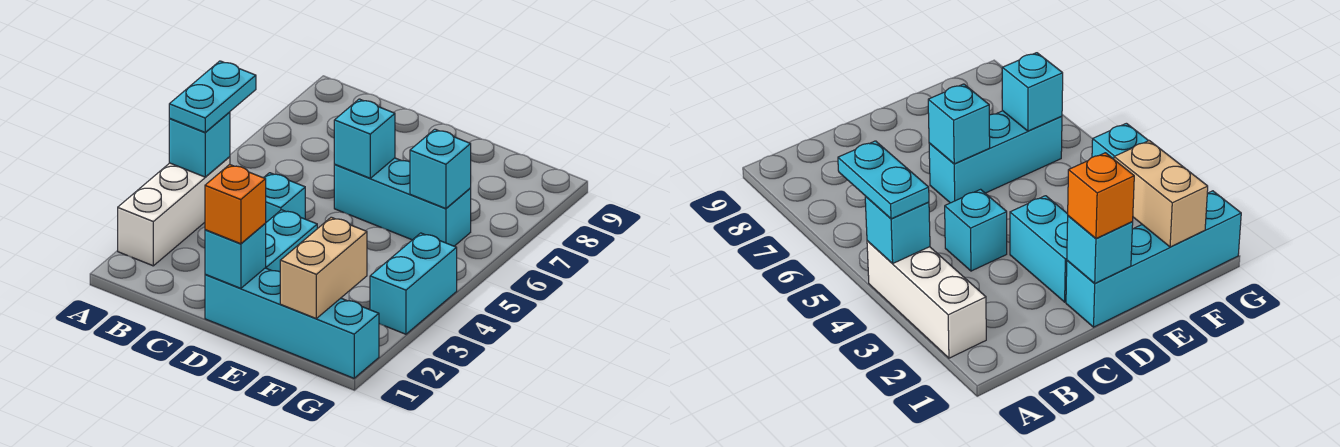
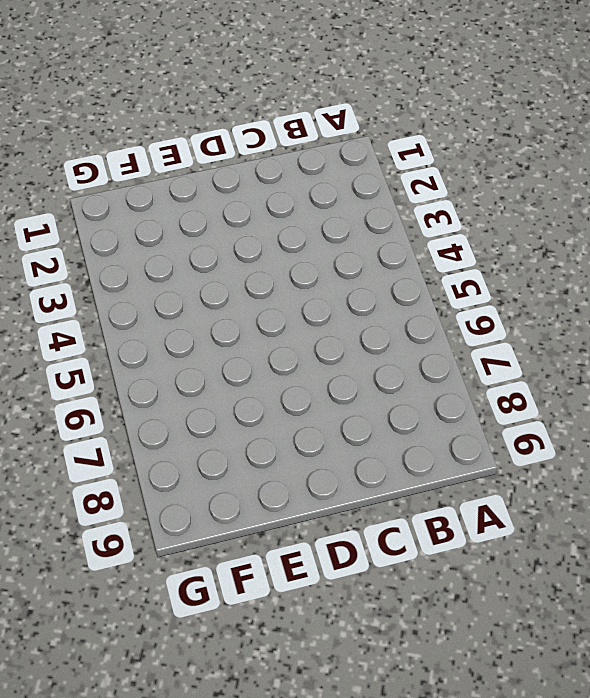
none -> white 1x3 brick [118,157,230,266]
none -> cyan 1x1 brick [264,173,305,222]
none -> cyan 1x4 brick [205,268,379,378]

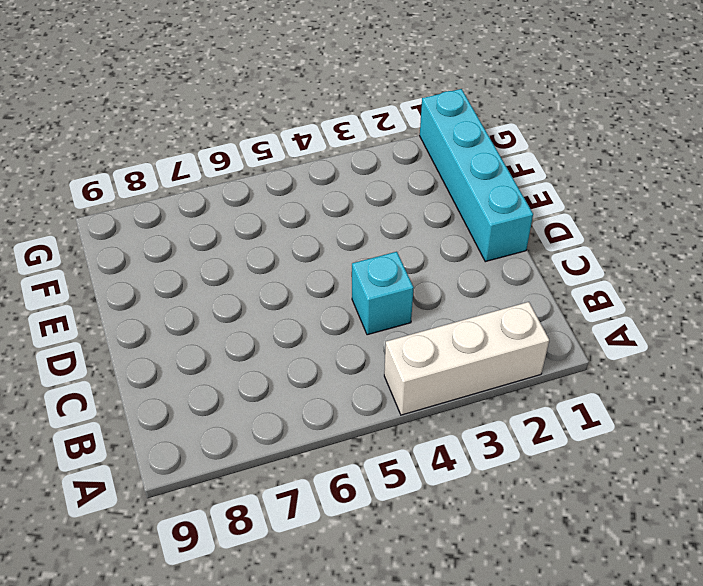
none -> cyan 1x2 brick [266,210,317,272]
none -> cyan 1x3 brick [334,158,471,246]
none -> cyan 1x2 brick [370,233,457,334]

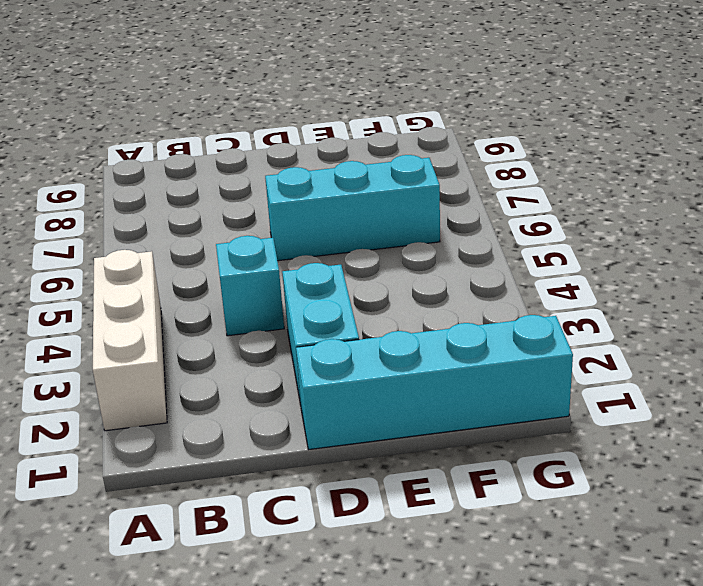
none -> cyan 1x2 brick [370,233,457,334]
none -> cyan 1x1 brick [169,112,230,177]
none -> cyan 1x1 brick [205,223,266,288]

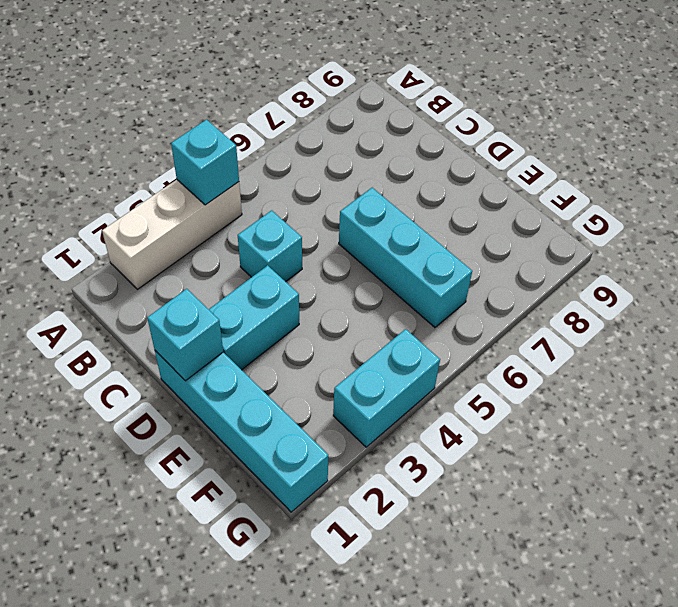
none -> cyan 1x1 brick [334,99,395,178]
none -> tan 1x2 brick [280,217,367,319]
none -> cyan 1x1 brick [410,129,471,209]

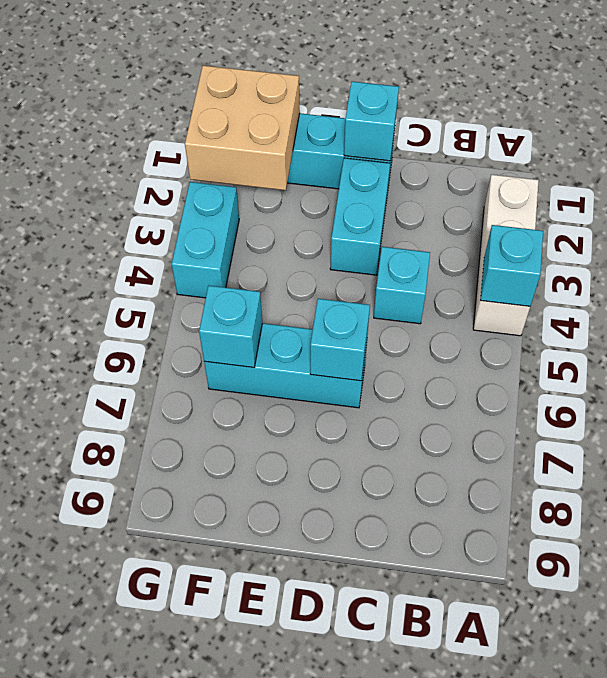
tan 2x2 brick [185,66,300,190] -> tan 1x2 brick [280,217,367,319]
none -> cyan 1x2 plate [169,61,256,132]
none -> orange 1x1 brick [205,164,266,244]

